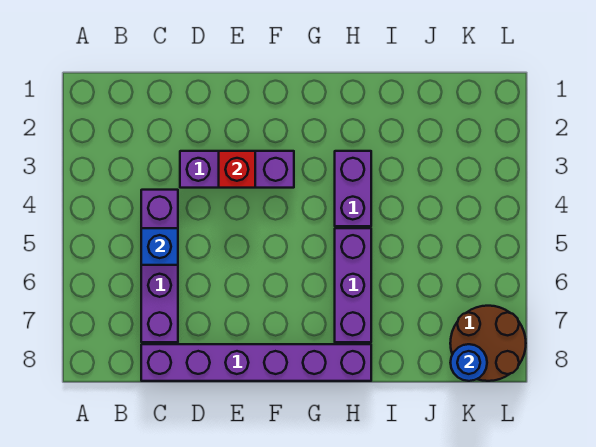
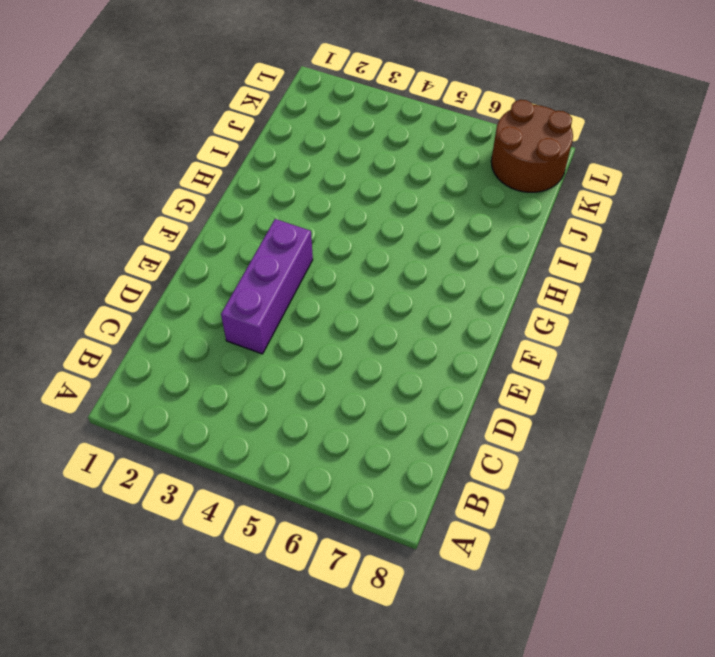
none -> purple 1x4 brick [141,190,178,342]
none -> purple 1x6 brick [141,344,371,381]

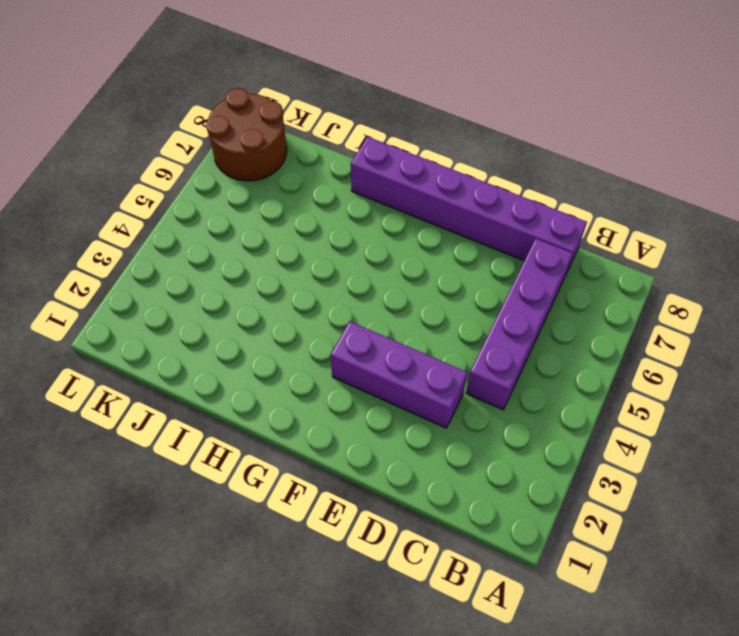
none -> purple 1x2 brick [335,151,371,226]
none -> purple 1x3 brick [335,228,371,342]

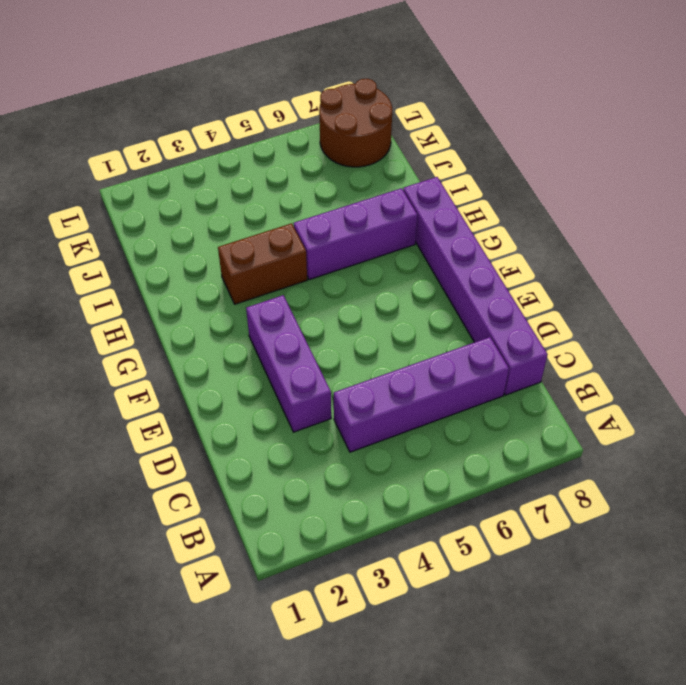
brown 1x2 brick [218,223,307,304] -> purple 1x2 brick [335,151,371,226]
none -> blue 1x1 brick [141,228,178,265]
none -> red 1x1 brick [219,151,255,188]

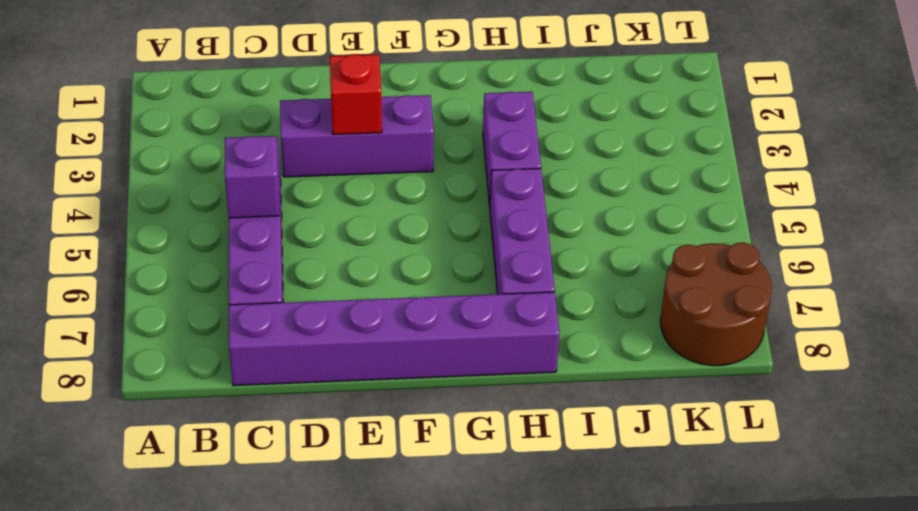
purple 1x1 brick [225,136,280,218] -> blue 1x1 brick [141,228,178,265]
none -> blue 1x1 round brick [450,344,487,381]

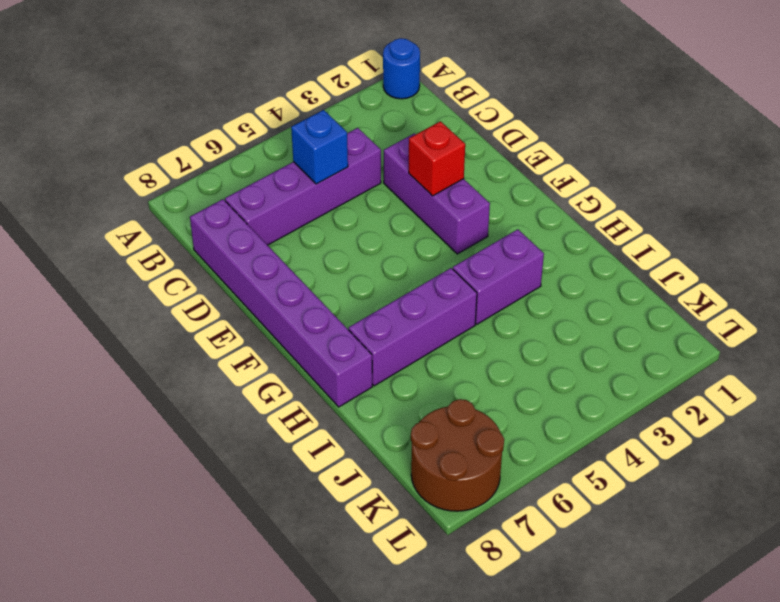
blue 1x1 round brick [383,38,420,99] -> blue 1x1 round brick moved to [450,344,487,381]

